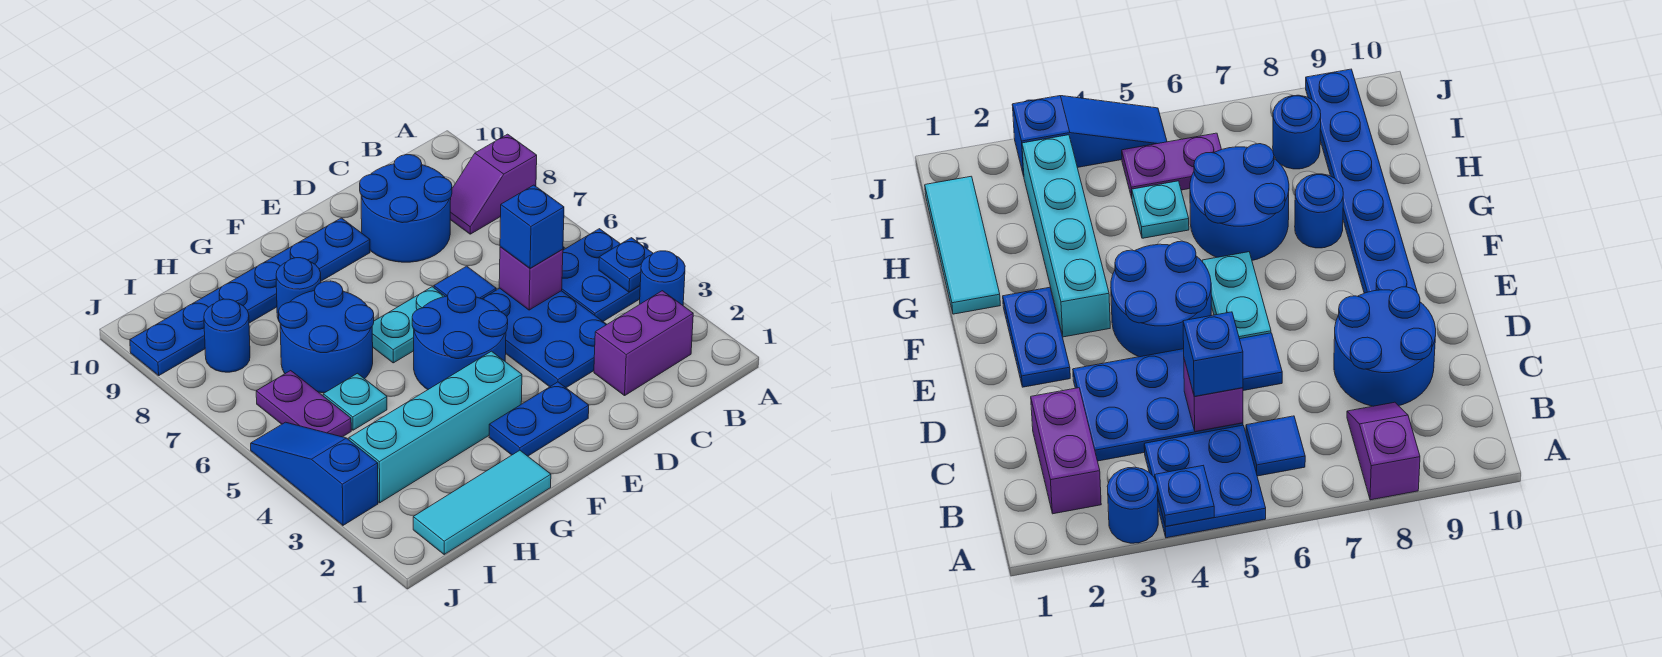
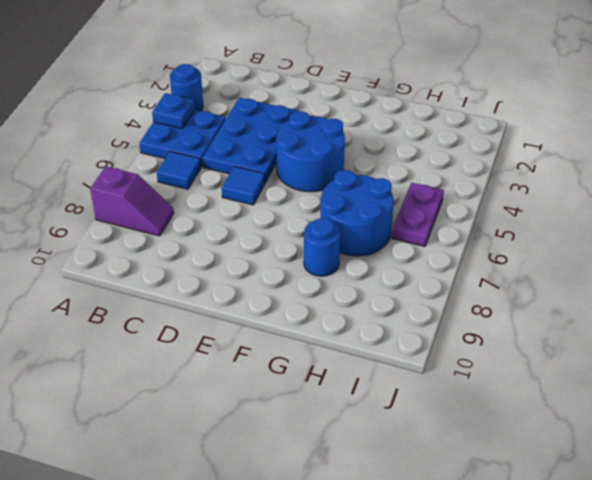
none -> purple 1x2 brick [594,291,693,396]
none -> blue 2x2 round brick [360,155,452,262]
none -> blue 1x2 plate [489,382,589,456]

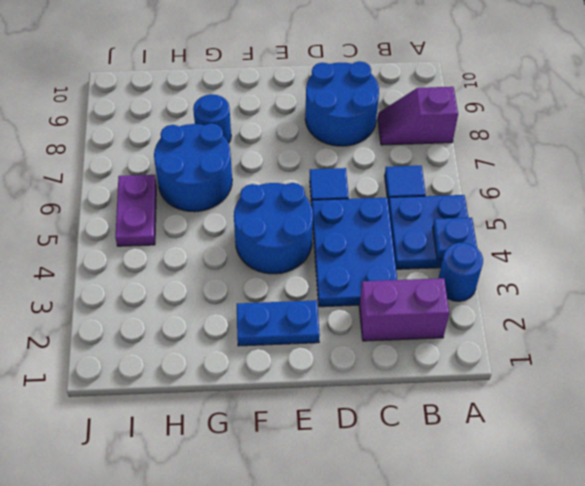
none -> cyan 1x2 plate [372,287,445,363]
none -> blue 1x6 plate [130,218,370,375]
none -> cyan 1x4 brick [349,351,522,503]

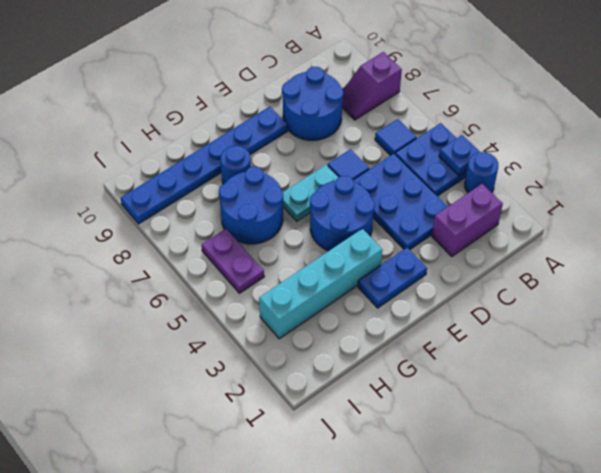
none -> cyan 1x3 tile [413,450,551,554]
none -> cyan 1x1 plate [323,373,387,430]
none -> blue 1x1 round brick [204,299,250,372]

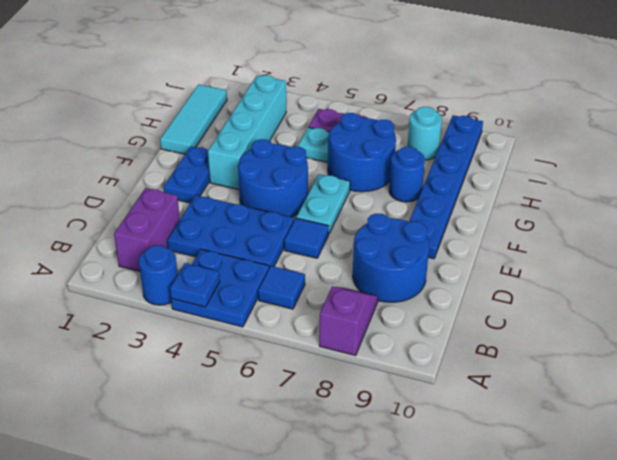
cyan 1x1 round brick [407,107,442,160] -> blue 1x1 round brick [204,299,250,372]
none -> blue 1x3 slope [251,422,378,525]
none -> purple 1x1 brick [499,247,563,310]
none -> blue 1x1 brick [500,185,564,268]

